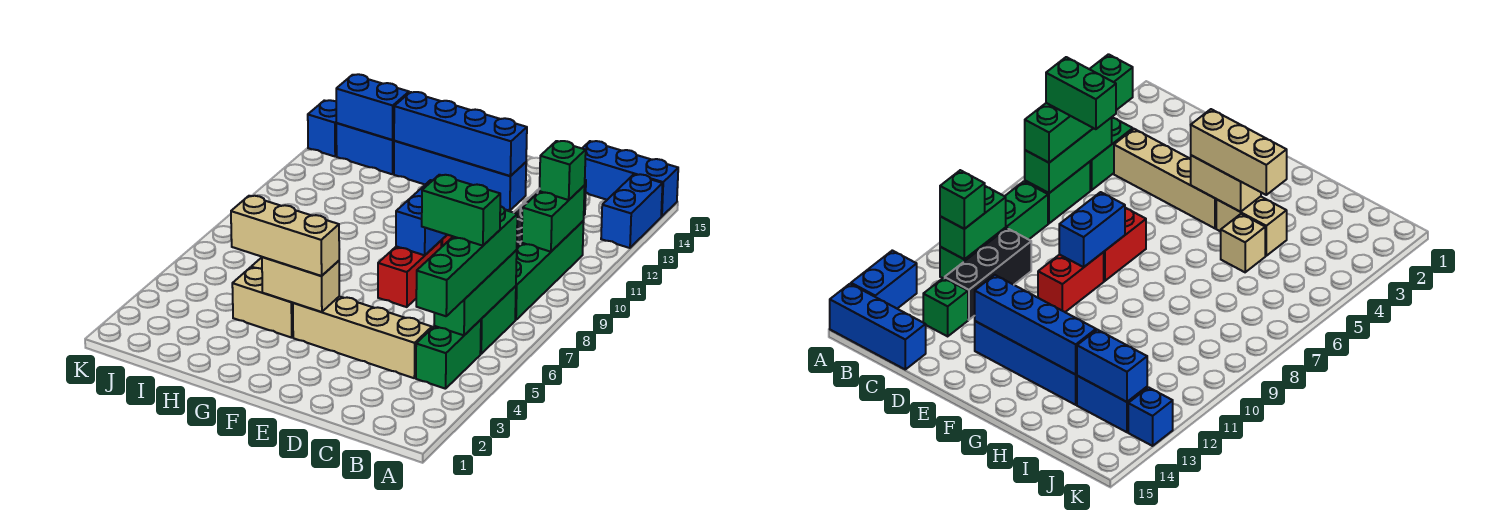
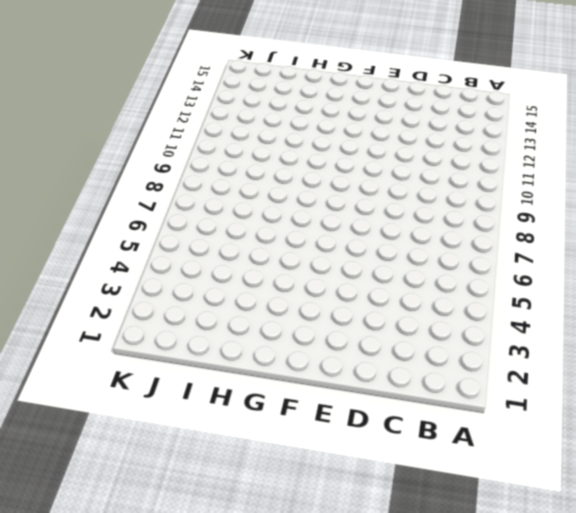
none -> blue 1x2 brick [601,174,663,248]
none -> blue 1x3 brick [582,141,678,216]
none -> green 1x2 brick [416,320,481,389]

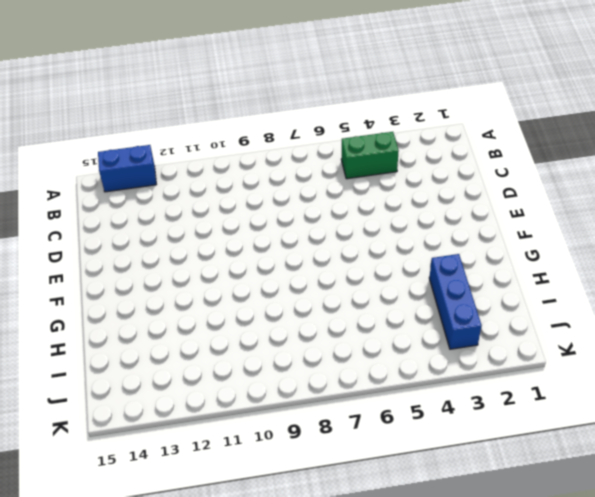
blue 1x3 brick [429,254,482,349] -> blue 1x3 brick moved to [582,141,678,216]
none -> green 1x2 brick [480,286,516,354]
none -> green 1x4 brick [515,221,584,320]
none -> tan 1x4 brick [293,296,432,378]

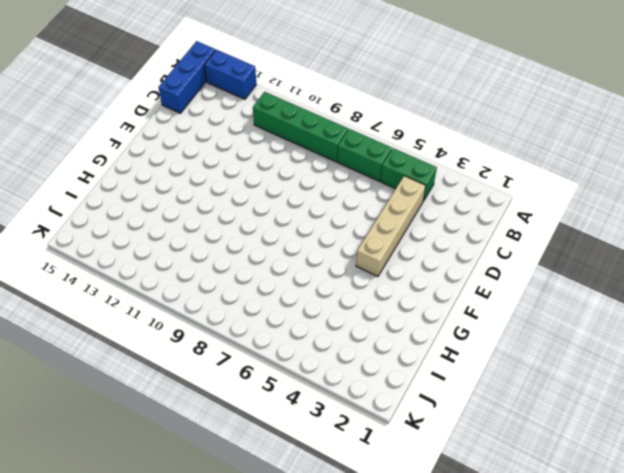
none -> black 1x3 brick [945,228,1031,320]
none -> green 1x1 brick [923,278,968,336]
none -> red 1x2 brick [378,241,441,307]

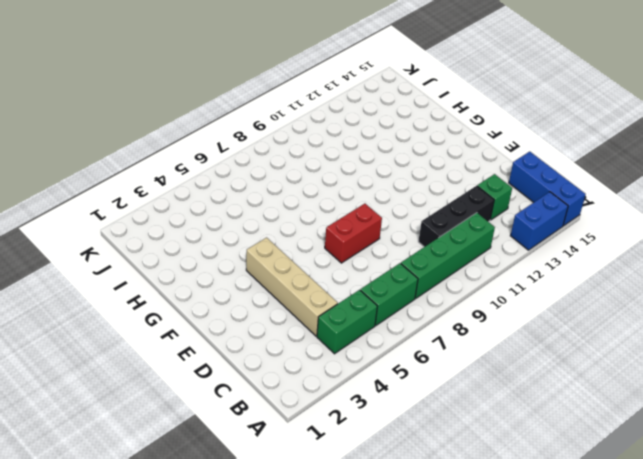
none -> red 1x2 brick [1038,252,1104,312]
none -> blue 1x4 brick [394,141,526,211]
none -> tan 1x2 brick [232,267,293,338]

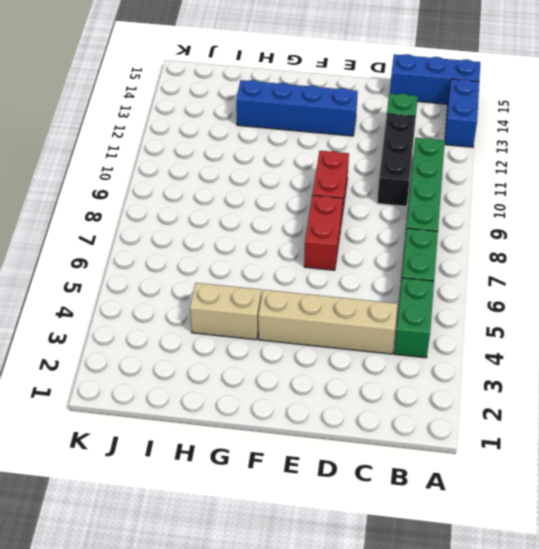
none -> tan 1x1 brick [1221,214,1265,272]
none -> blue 1x2 brick [336,123,394,174]
none -> blue 1x1 brick [308,100,337,156]

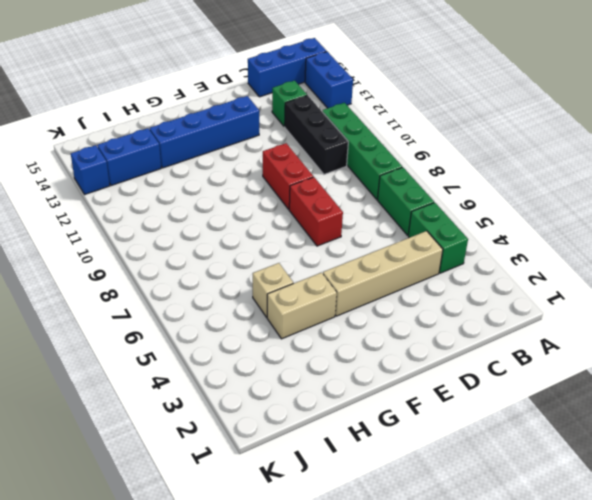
none -> green 1x3 brick [434,250,517,335]
none -> green 1x2 brick [522,186,585,252]
none -> blue 1x2 brick [396,180,447,255]

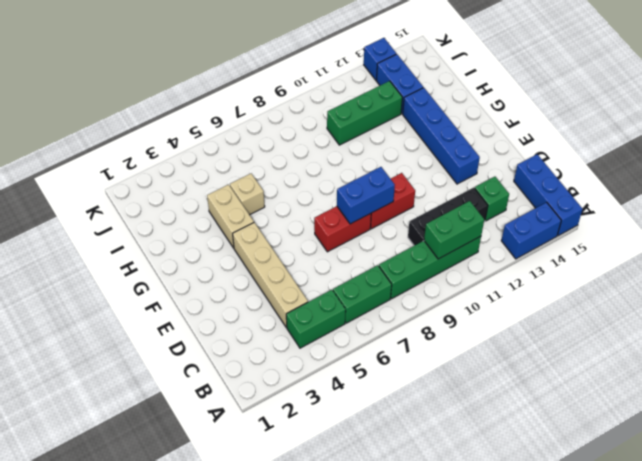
green 1x3 brick [327,81,402,145] -> green 1x3 brick moved to [434,250,517,335]
none -> blue 1x4 brick [394,92,527,176]
none -> tan 1x2 brick [262,257,339,312]
none -> blue 1x2 brick [336,74,409,140]

